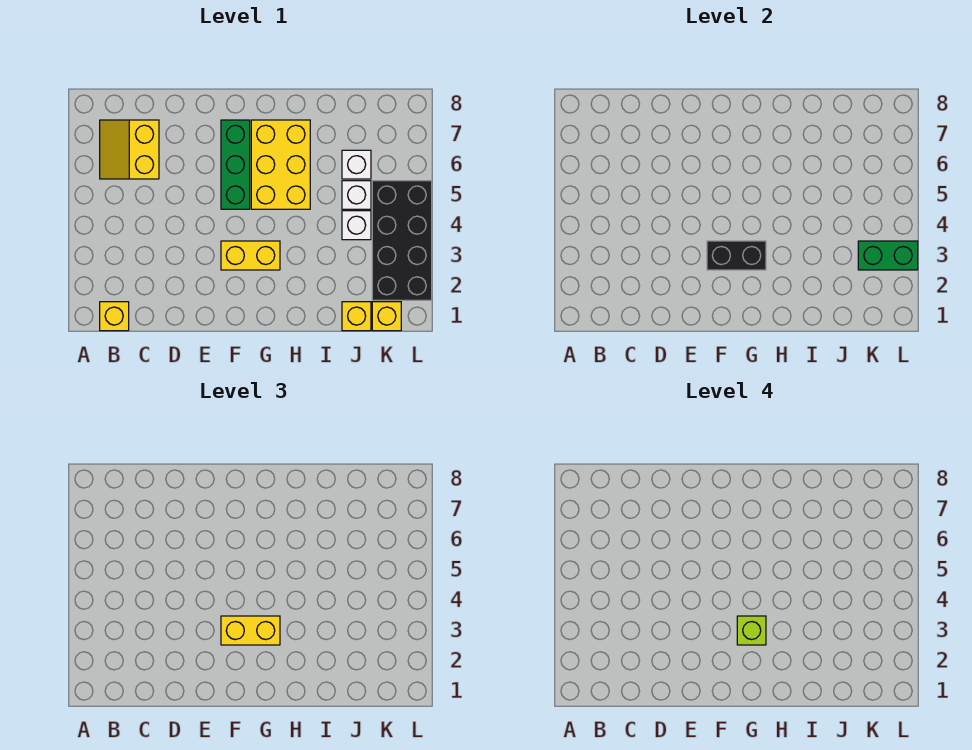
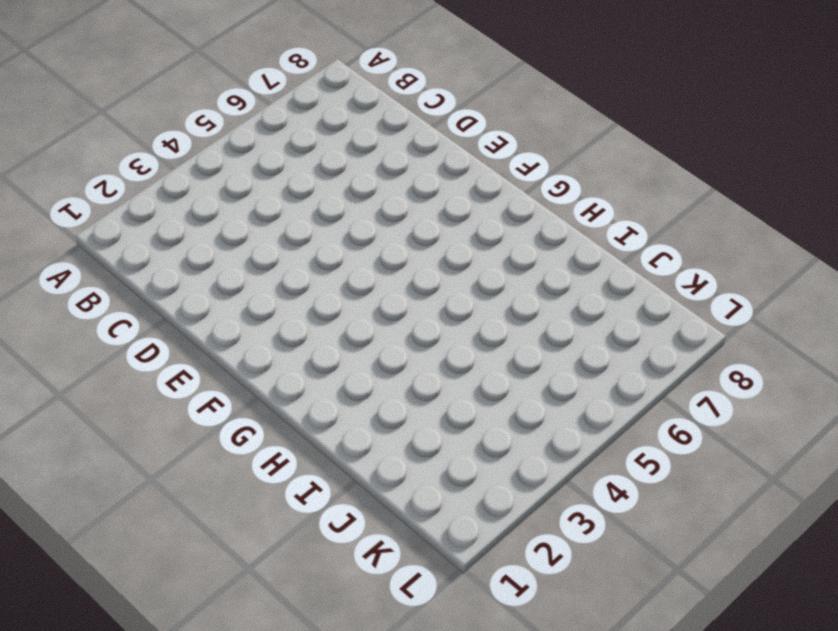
none -> yellow 1x1 brick [100,302,129,331]
none -> yellow 2x2 slope [100,120,159,179]
none -> yellow 1x2 brick [221,241,280,270]

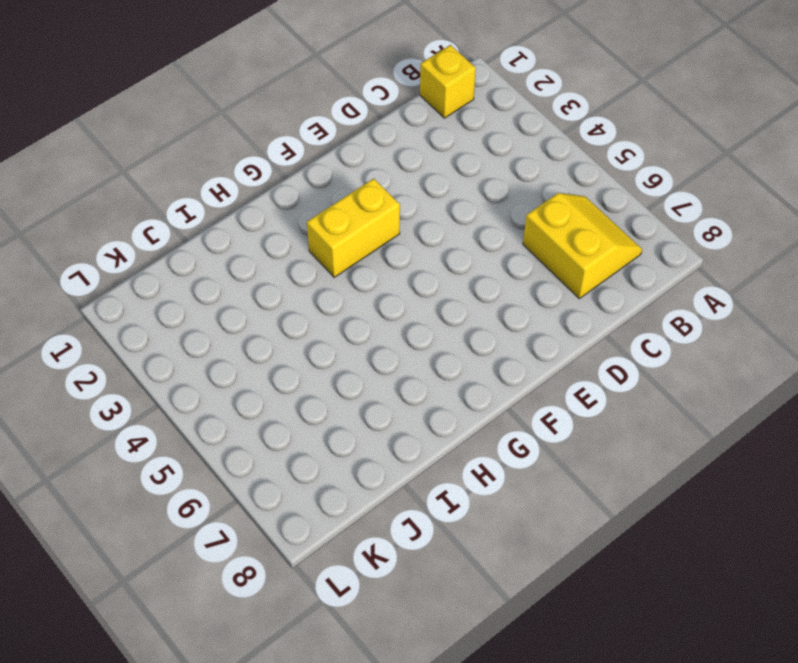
none -> green 1x3 brick [221,120,250,209]
none -> yellow 2x3 brick [251,120,310,209]
none -> yellow 1x1 brick [342,302,371,331]

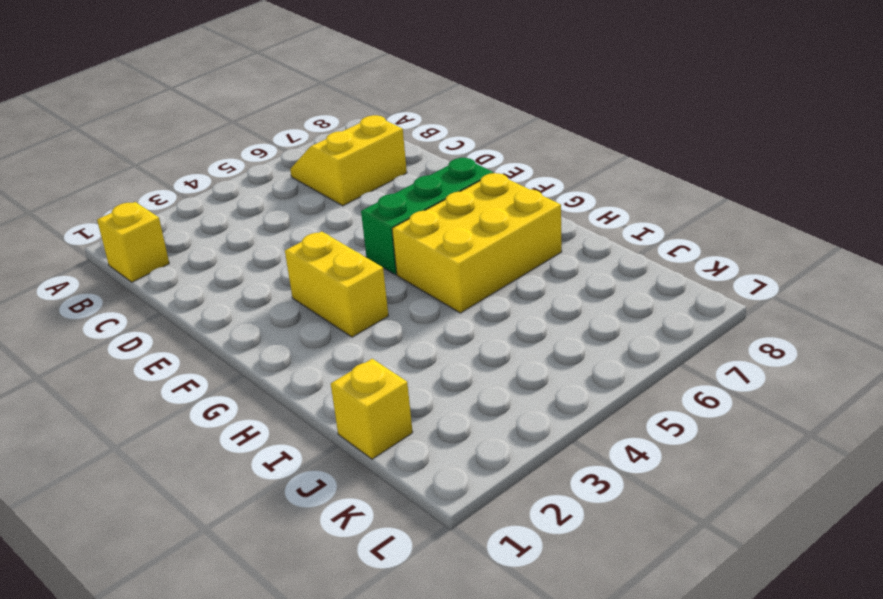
none -> white 1x1 brick [342,211,371,240]
none -> white 1x1 brick [342,181,371,209]
none -> white 1x1 brick [342,150,371,179]

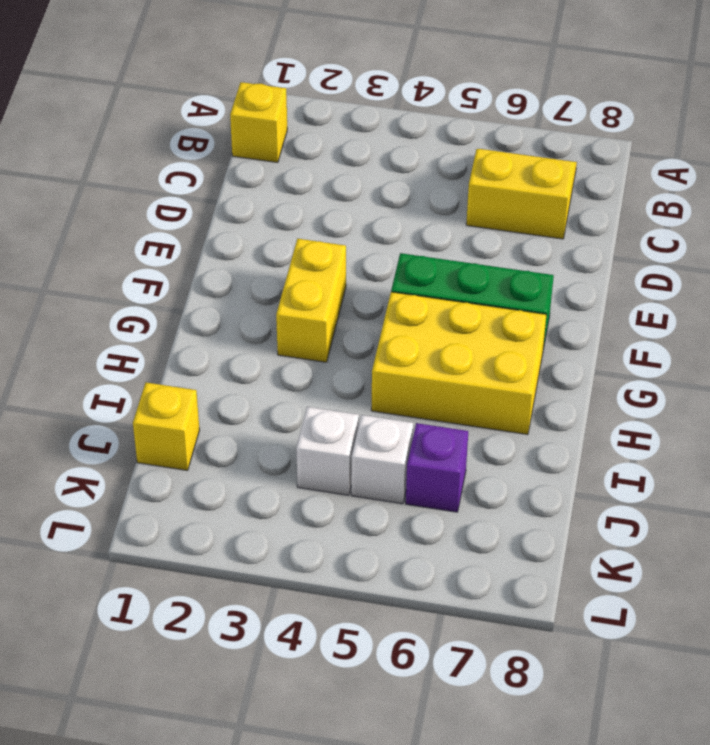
purple 1x1 brick [406,423,468,512] -> white 1x1 brick [342,150,371,179]
none -> yellow 1x1 brick [372,302,401,331]
none -> black 2x4 brick [372,181,432,300]
none -> black 1x2 brick [707,241,766,270]

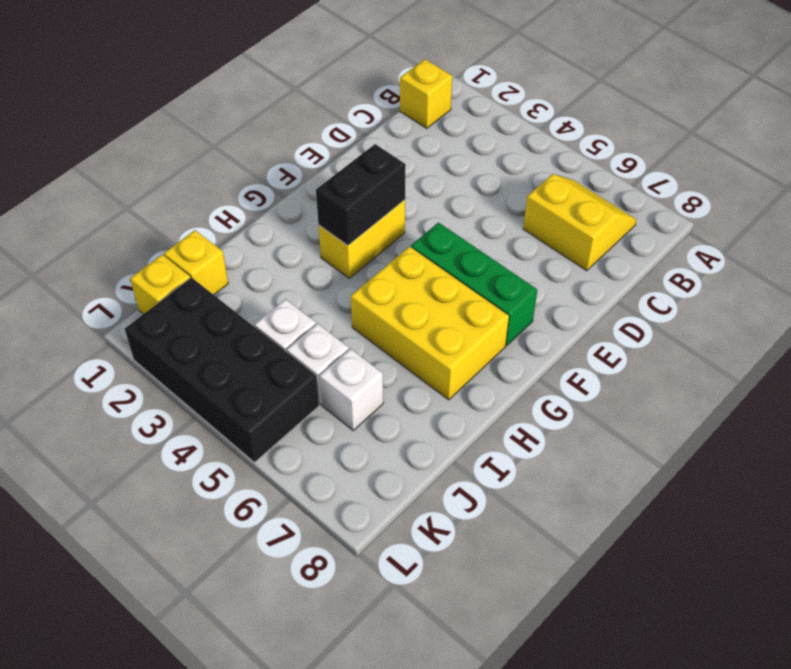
none -> green 1x2 brick [858,241,918,270]
none -> yellow 1x2 brick [221,616,280,645]
none -> lime 1x1 brick [737,616,766,645]

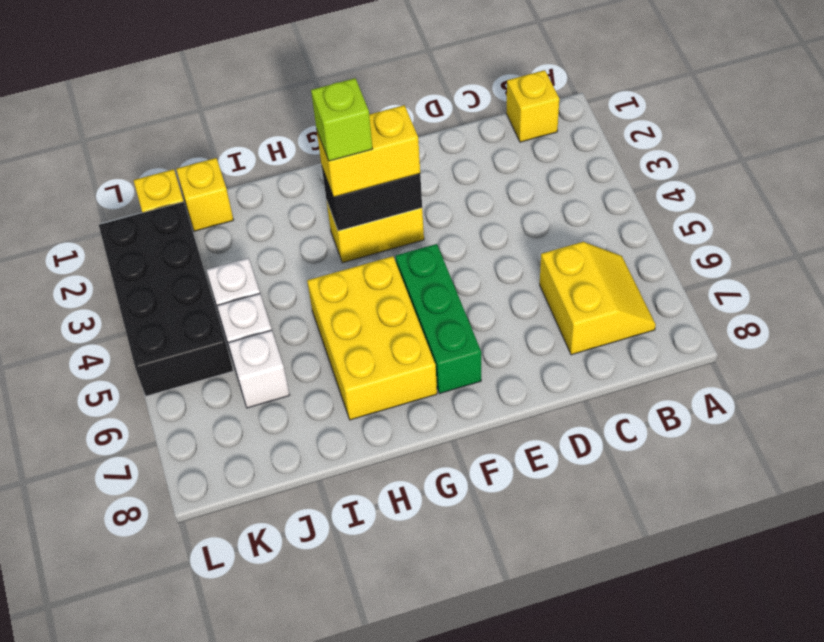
none -> green 1x2 brick [858,241,918,270]

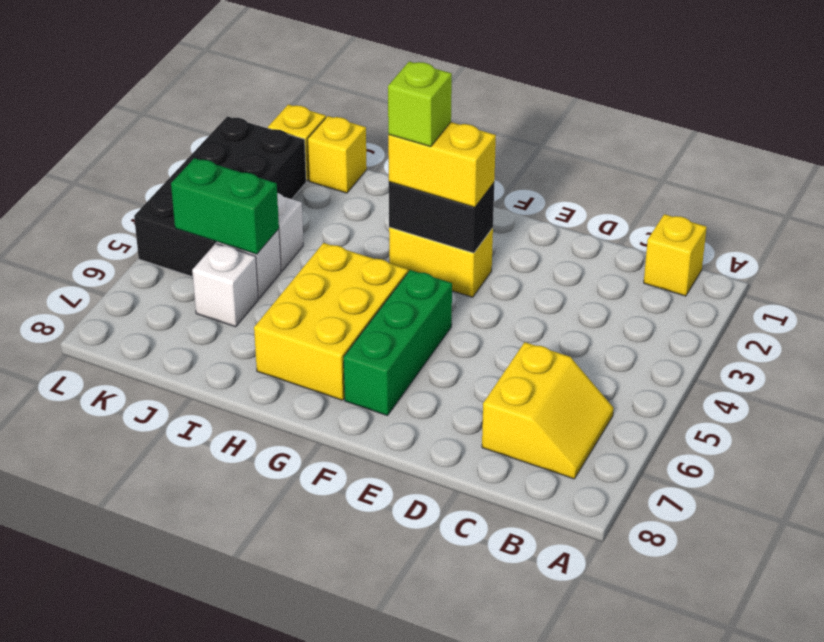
green 1x2 brick [171,158,279,254] -> green 1x2 brick moved to [858,241,918,270]

